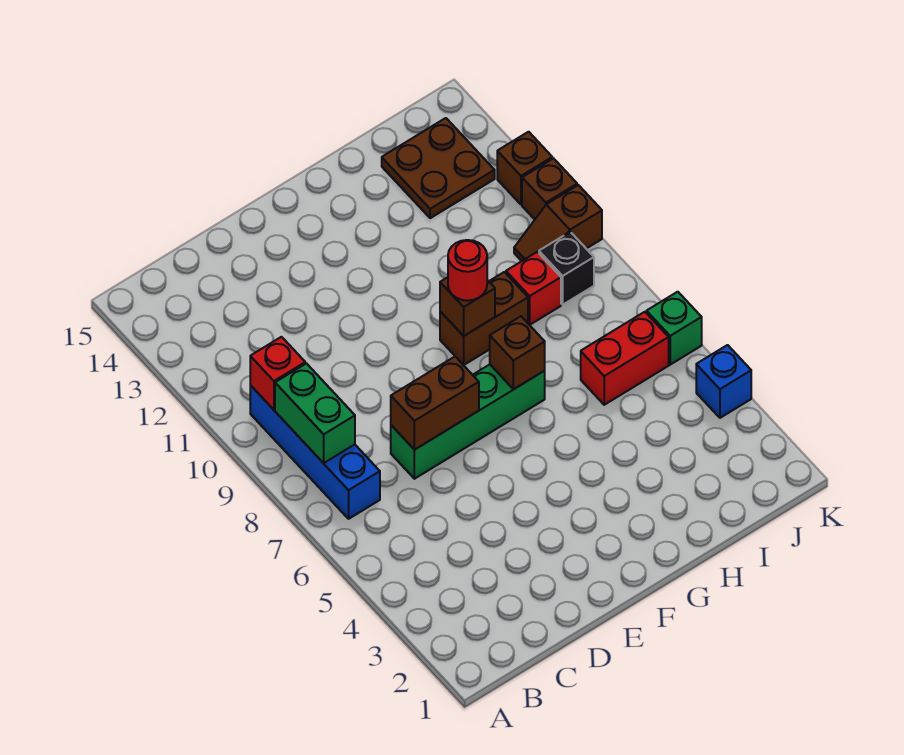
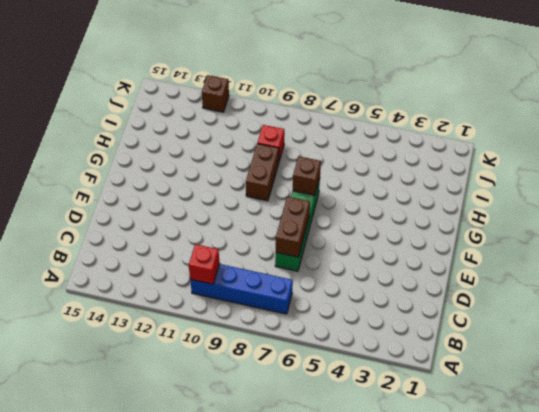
none -> red 1x2 brick [581,312,669,405]
none -> brown 2x2 plate [382,118,495,218]
none -> black 1x1 brick [539,232,594,305]

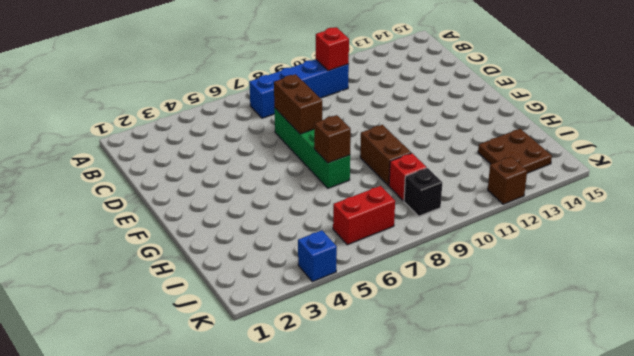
red 1x2 brick [333,186,395,245] -> red 1x2 brick turned to [581,312,669,405]
none -> brown 1x2 slope [514,185,602,261]
none -> green 1x1 brick [647,292,702,365]
none -> brown 1x1 brick [522,158,577,219]

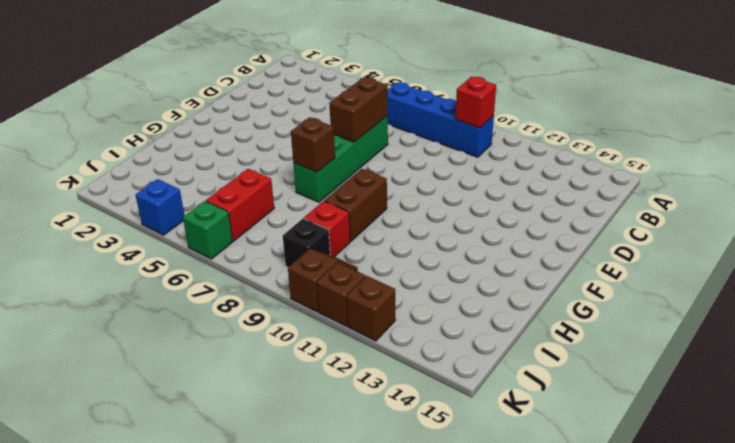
none -> brown 2x2 plate [382,118,495,218]
none -> green 1x2 brick [275,364,355,463]
none -> brown 1x1 brick [440,277,495,336]

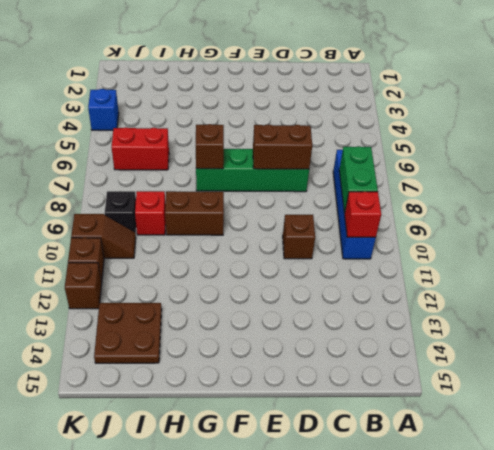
brown 1x1 brick [283,215,315,259] -> brown 1x1 brick moved to [440,277,495,336]
none -> green 1x1 brick [647,292,702,365]
none -> red 1x1 round brick [448,240,487,301]

